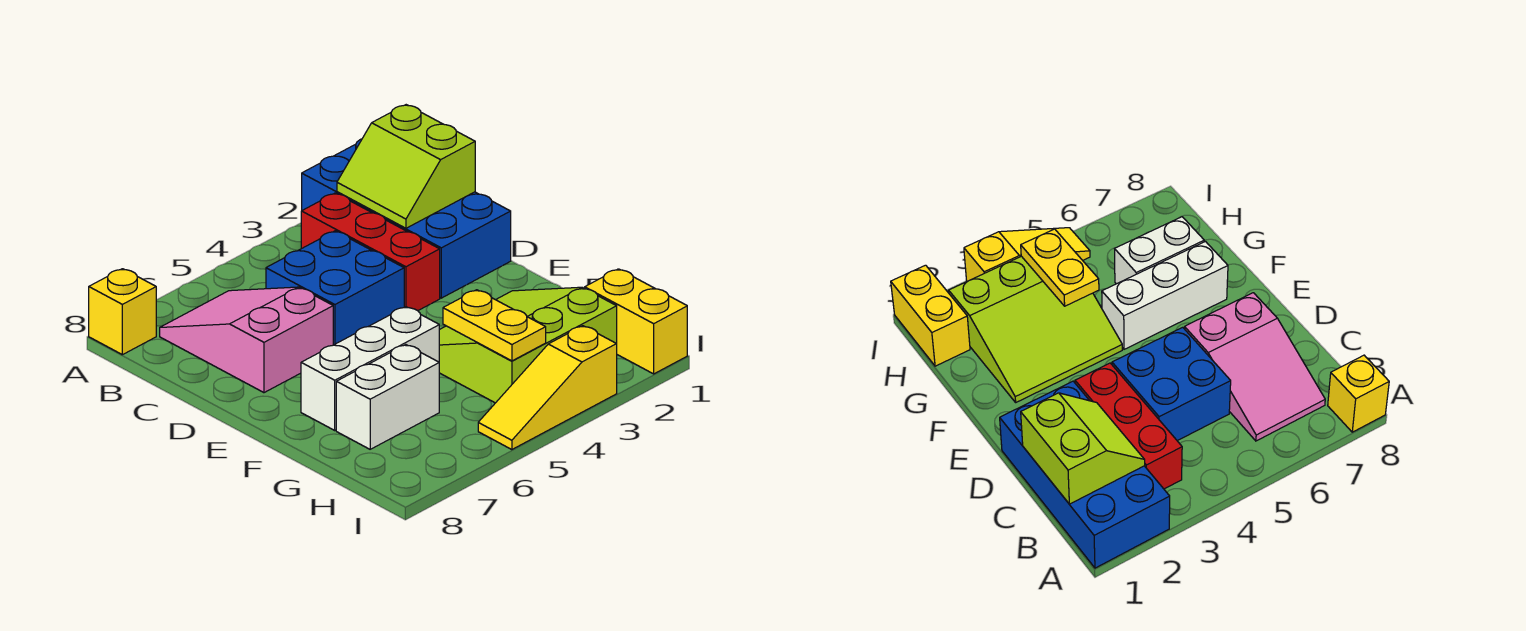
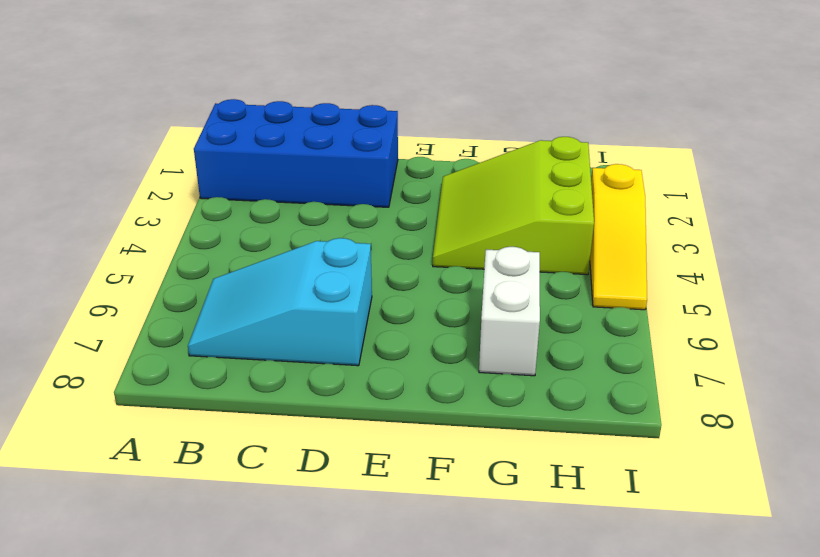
cyan 2x3 slope [188,238,372,366] -> pink 2x3 slope [160,287,333,393]
none -> yellow 1x1 brick [89,269,156,355]
none -> red 1x3 brick [301,193,440,311]
none -> blue 2x2 brick [266,231,404,345]

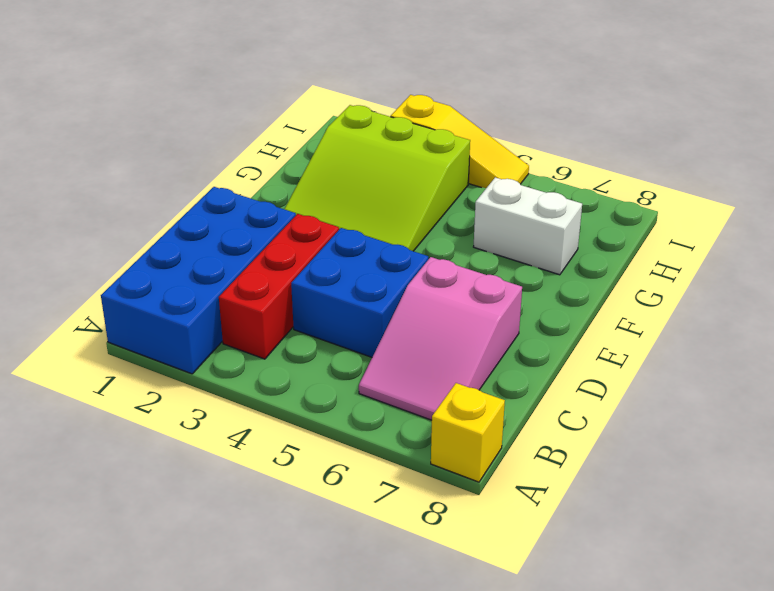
none -> white 1x3 brick [301,307,439,430]
none -> yellow 1x2 brick [585,269,687,374]
none -> lime 2x2 slope [337,105,475,228]

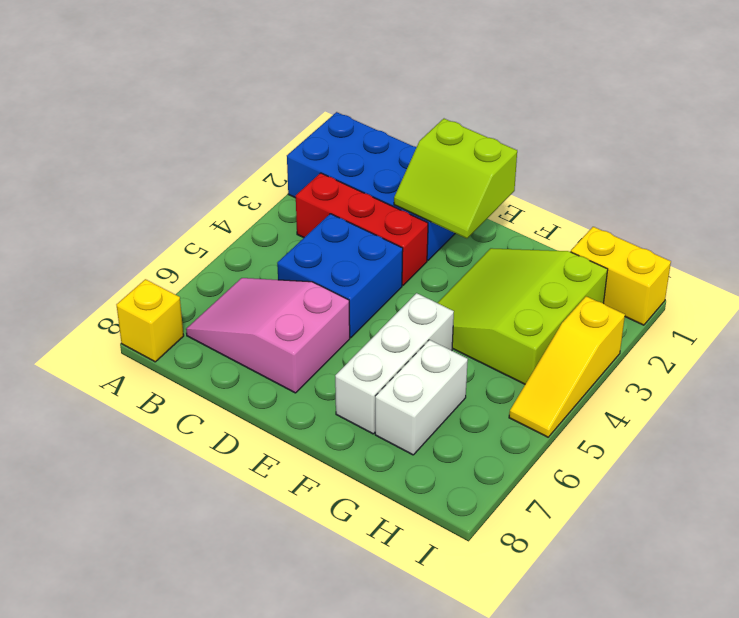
lime 2x2 slope [394,119,517,238] -> lime 2x2 slope moved to [337,105,475,228]
none -> yellow 1x2 plate [443,290,546,361]

